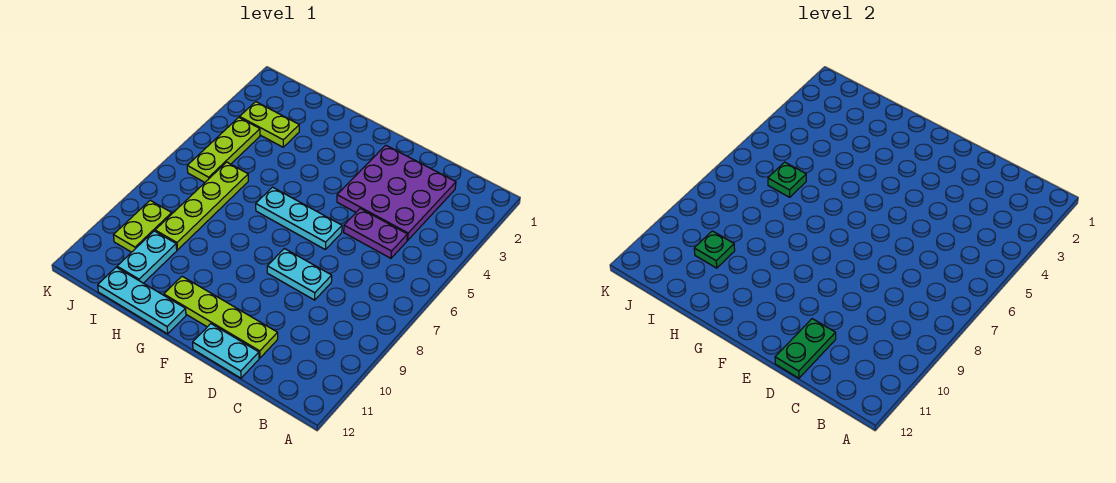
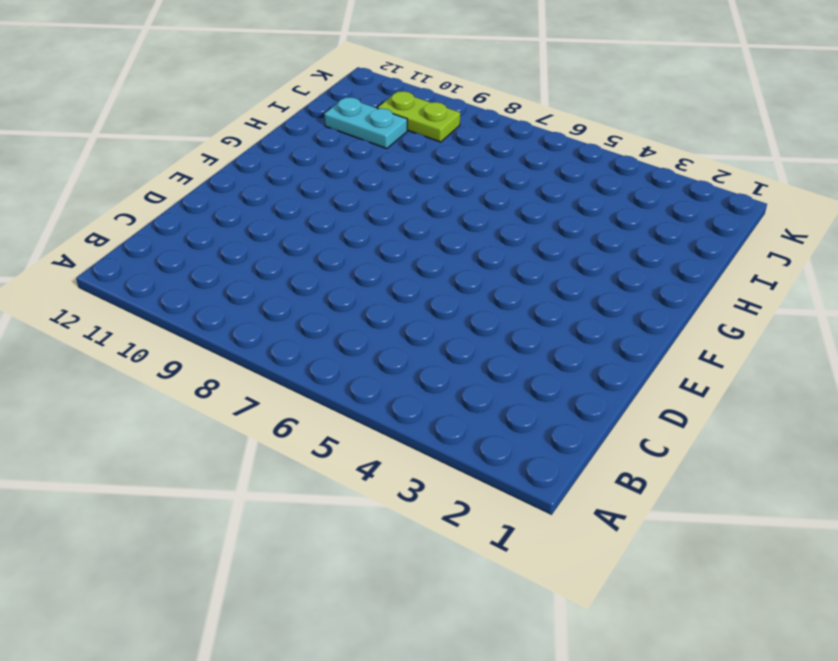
none -> purple 3x3 plate [337,145,456,240]
none -> purple 1x2 plate [344,209,407,258]
none -> cyan 1x2 plate [267,249,332,300]

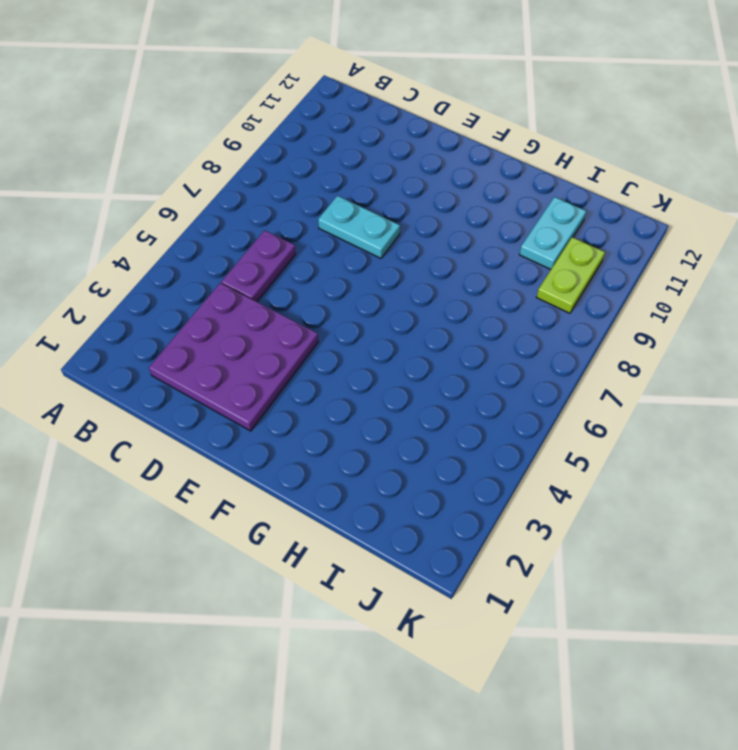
purple 1x2 plate [221,230,296,302] -> purple 1x2 plate turned to [344,209,407,258]
none -> lime 1x4 plate [164,276,278,358]
none -> cyan 1x2 plate [193,324,259,378]
none -> cyan 1x3 plate [256,187,342,249]

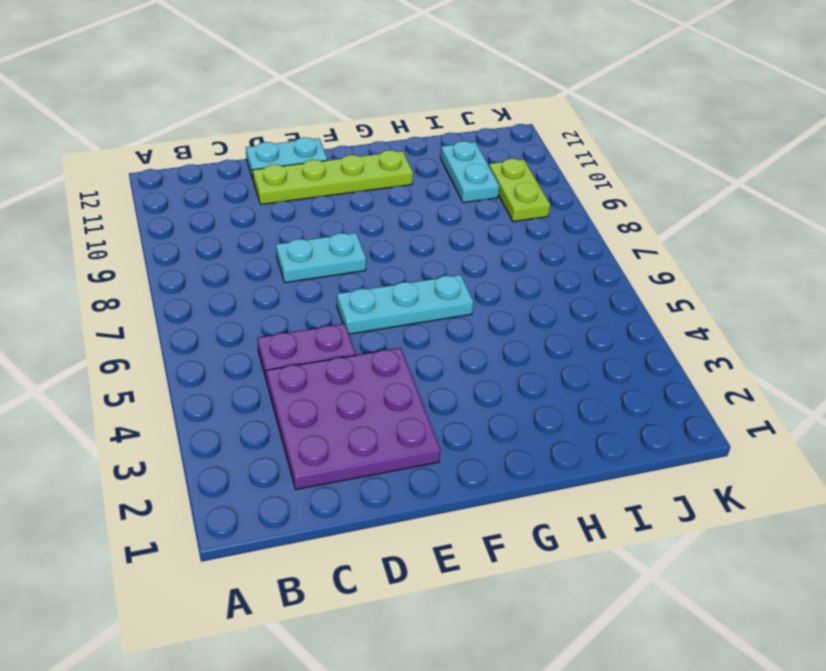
none -> cyan 1x3 plate [98,267,186,334]
none -> lime 1x2 plate [240,102,299,147]
none -> lime 1x4 plate [155,162,248,250]

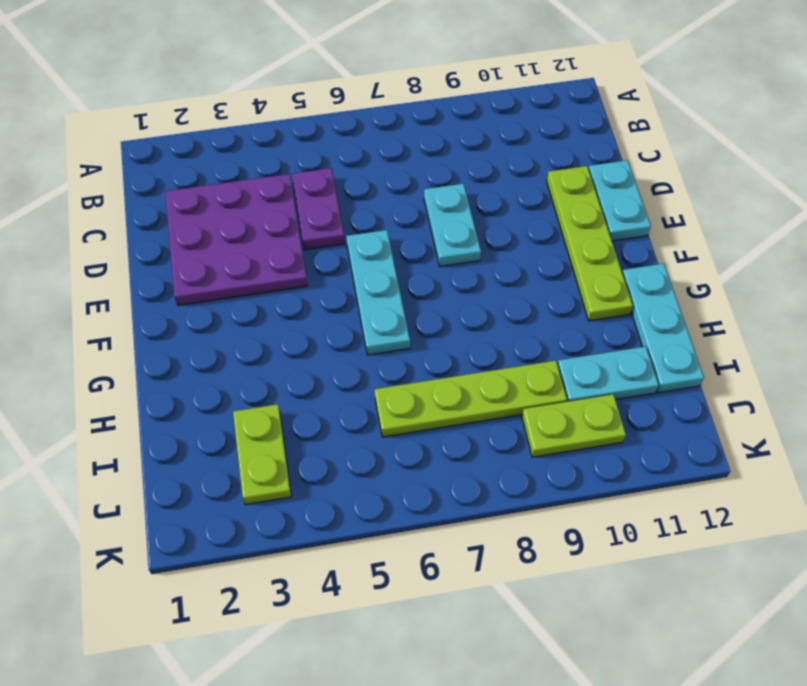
none -> lime 1x3 plate [187,118,260,182]
none -> green 1x2 plate [775,319,836,378]
none -> green 1x1 plate [768,162,806,197]

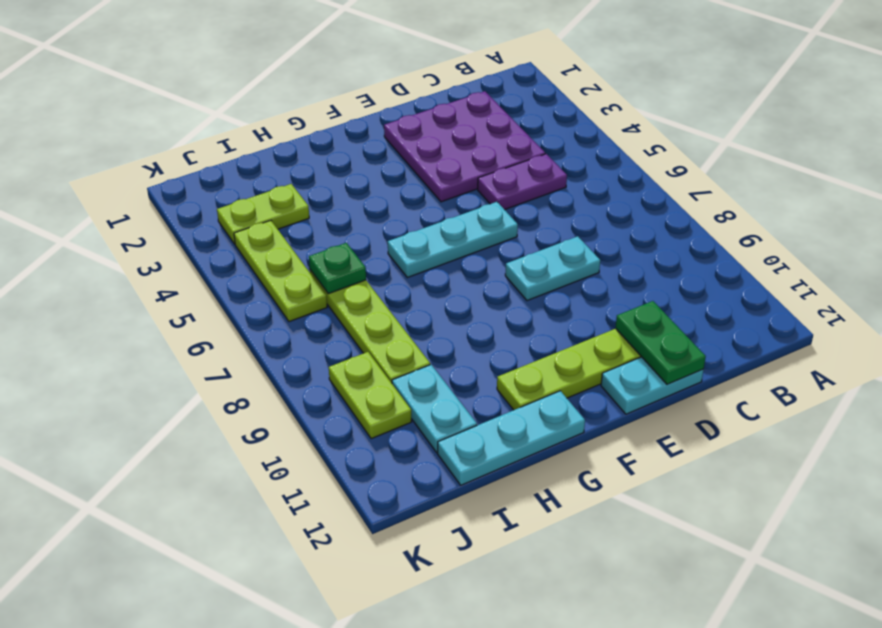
none -> green 1x1 plate [694,231,735,268]

